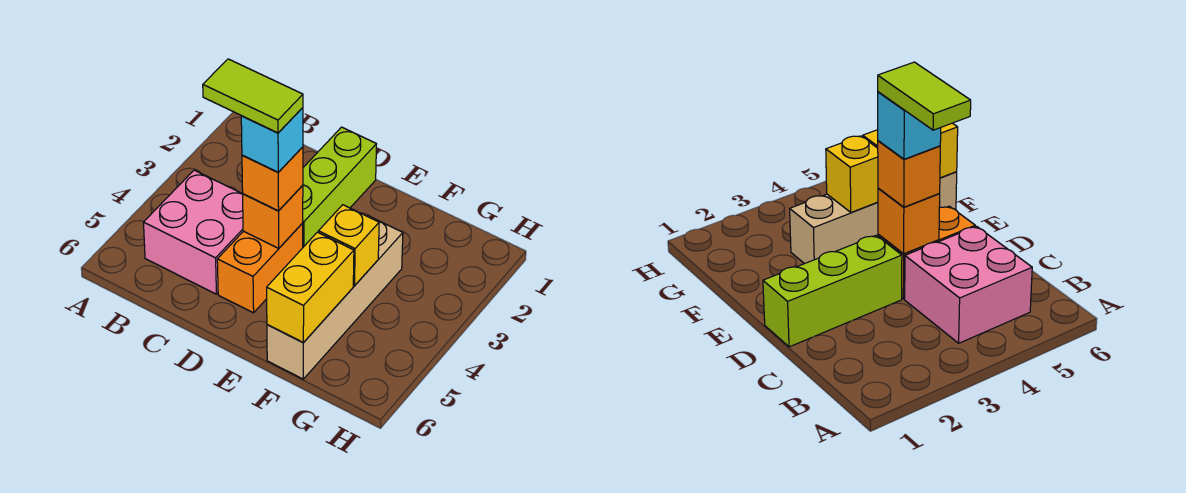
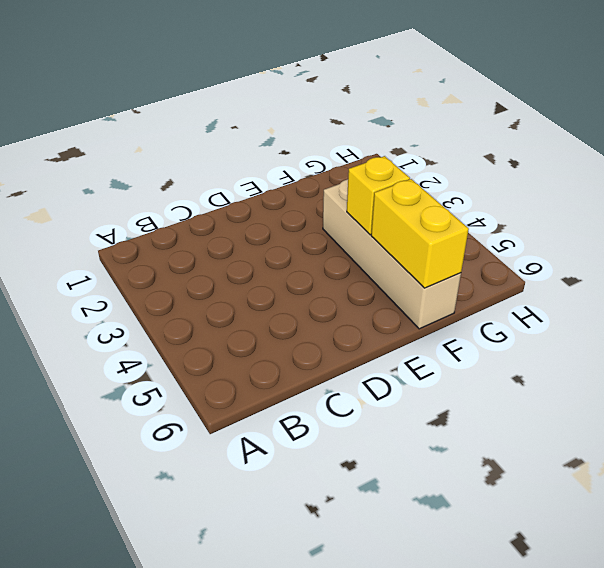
none -> pink 2x2 brick [143,170,243,294]
none -> lime 1x3 brick [303,127,376,247]

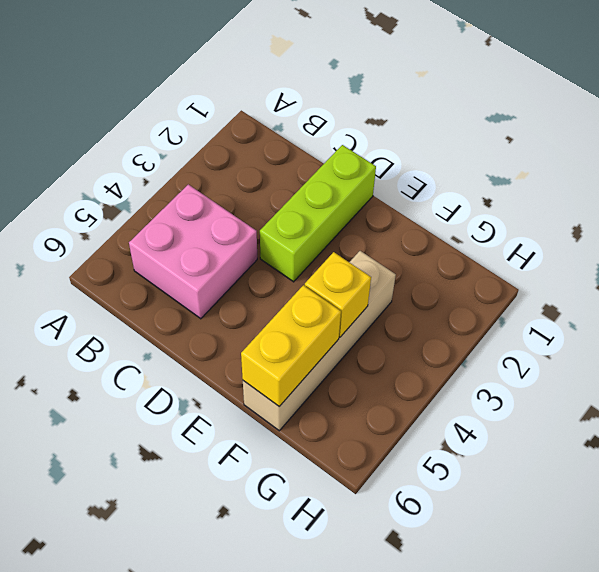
none -> orange 1x2 brick [217,223,303,313]
none -> orange 1x1 brick [243,185,303,248]

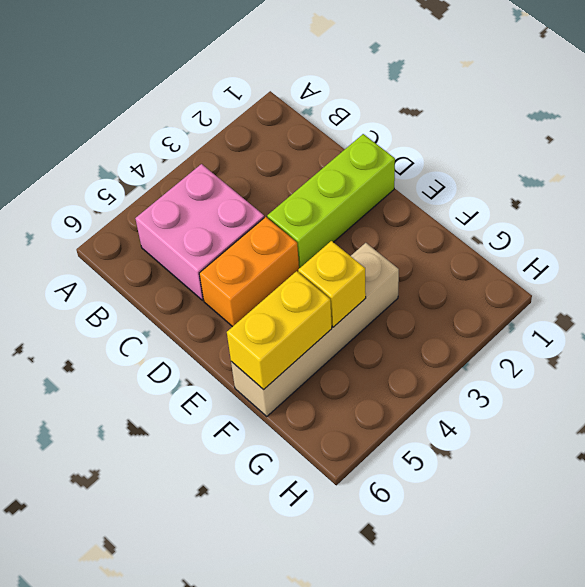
none -> orange 1x1 brick [243,185,303,248]
none -> orange 1x1 brick [242,147,303,211]

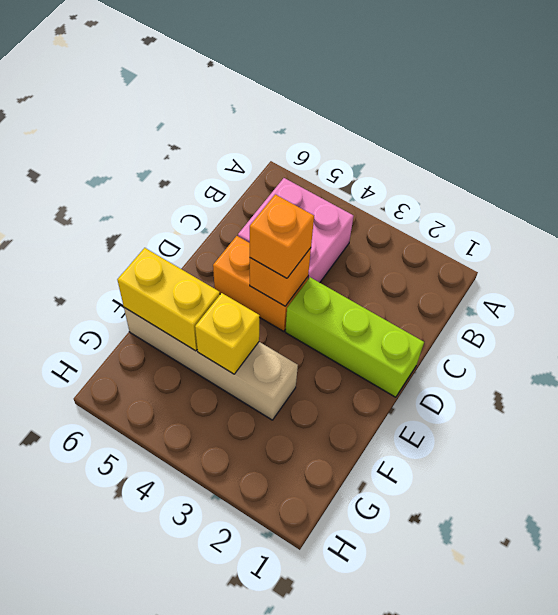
none -> cyan 1x1 brick [241,108,303,172]
none -> lime 1x2 tile [203,59,303,133]

